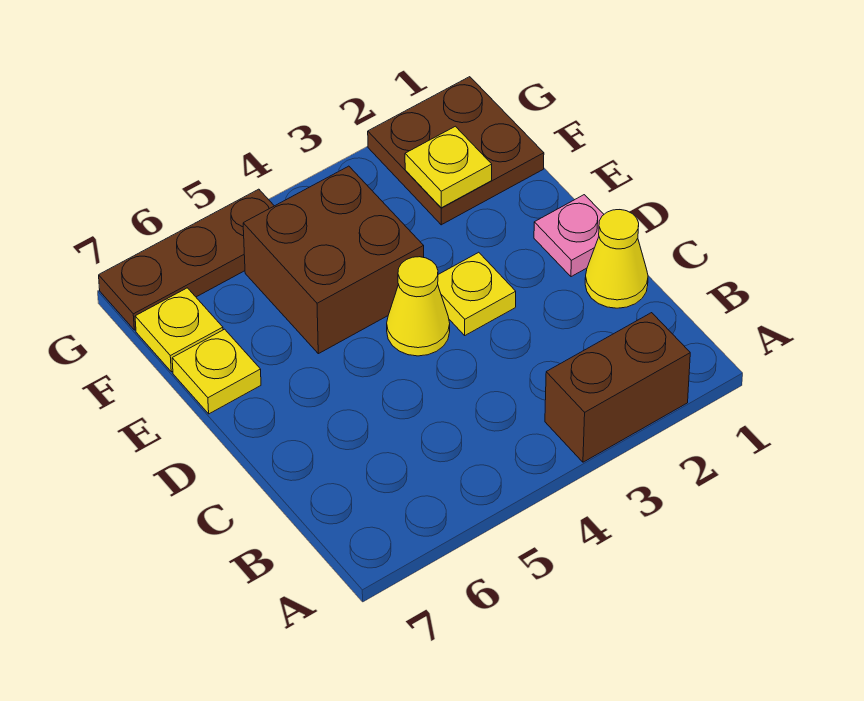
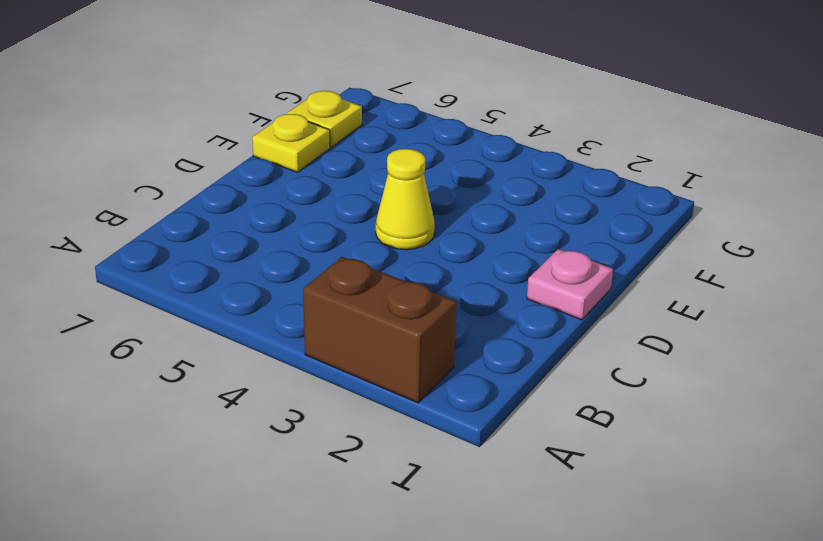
none -> yellow 1x1 cone [585,210,648,308]
none -> yellow 1x1 plate [438,252,516,335]

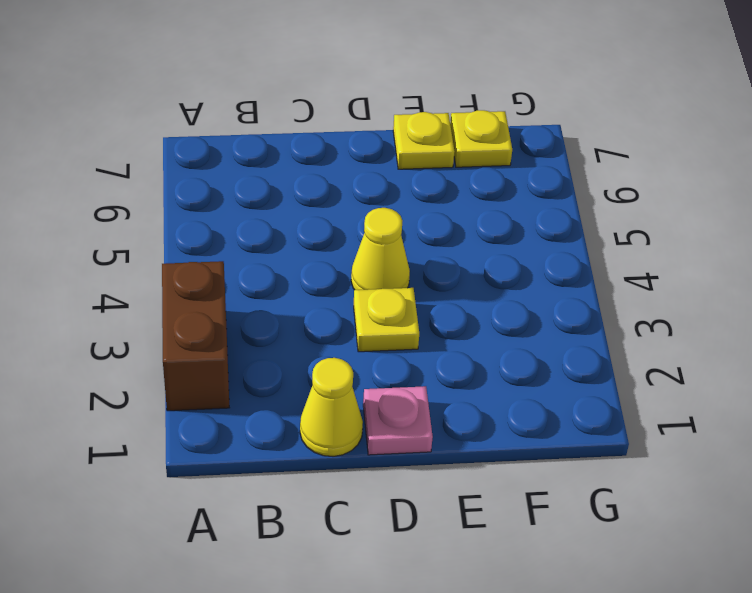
none -> brown 2x2 brick [243,166,424,354]
none -> brown 2x2 plate [368,77,544,225]

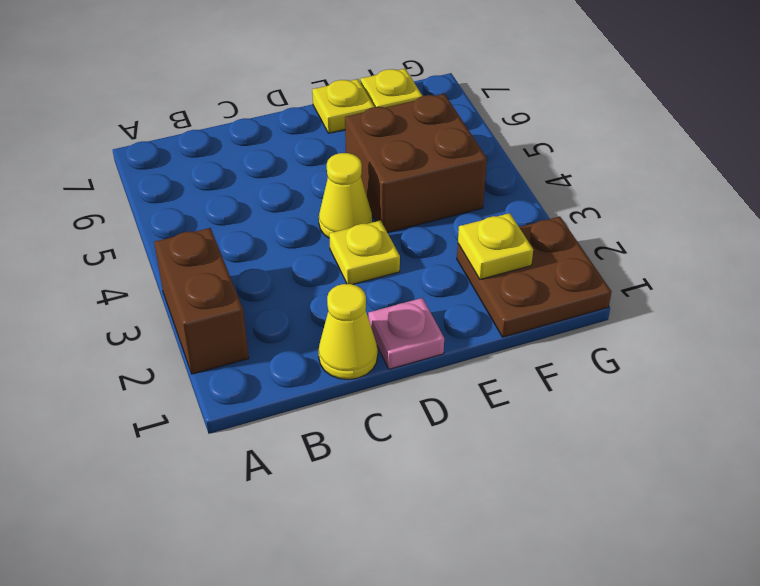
none -> brown 1x3 plate [99,189,274,330]

